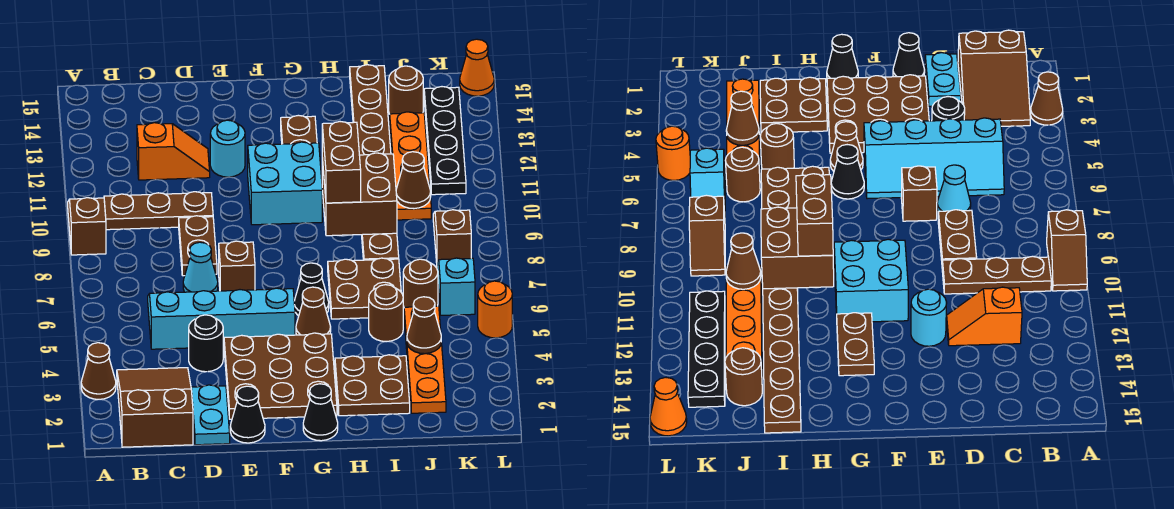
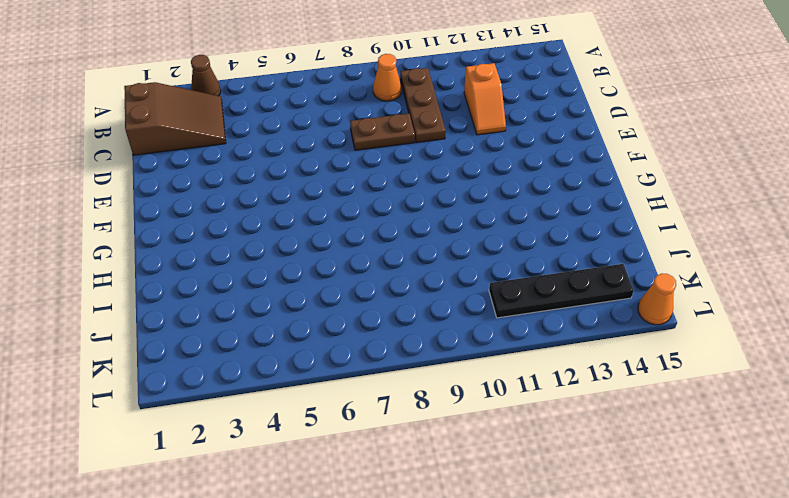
orange 1x1 cone [373,54,401,101] -> none
none -> brown 1x2 slope [68,198,106,255]
none -> cyan 2x4 slope [148,288,295,349]
none -> cyan 1x2 plate [191,385,230,445]
none -> black 1x1 round brick [189,315,223,372]

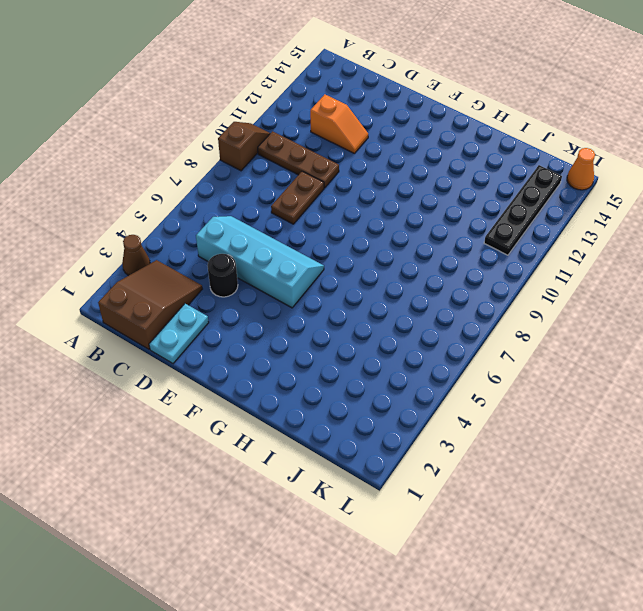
none -> cyan 1x1 cone [183,242,218,292]
none -> black 1x1 cone [230,386,265,443]
none -> brown 3x3 plate [224,333,337,419]
none -> brown 1x1 brick [219,241,255,291]

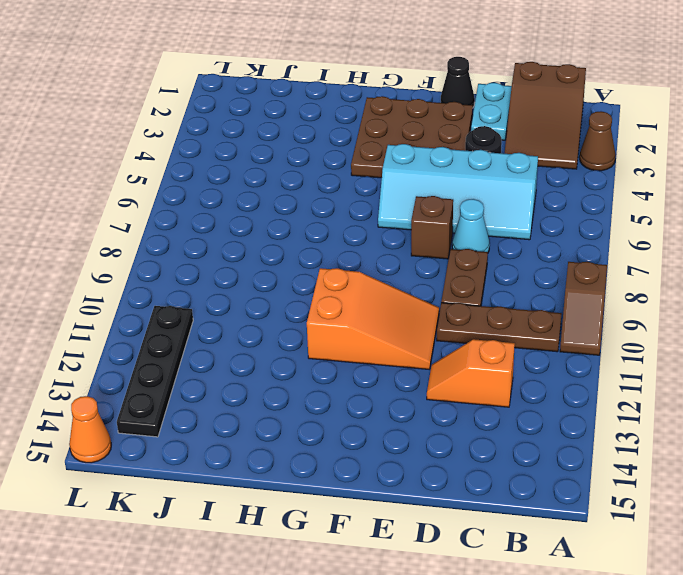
orange 2x3 slope [307,268,439,369] -> cyan 2x2 brick [248,142,322,225]
none -> cyan 1x1 round brick [210,120,245,177]
none -> black 1x1 cone [303,384,338,441]
none -> brown 1x1 cone [296,287,331,335]
none -> black 1x1 cone [294,263,329,316]

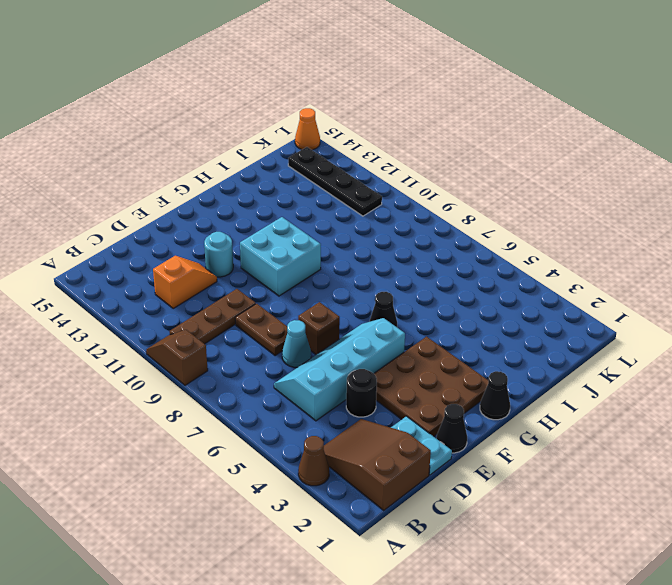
none -> brown 1x1 cone [296,287,331,335]
none -> brown 1x2 plate [281,115,317,144]
none -> brown 2x2 plate [335,355,410,416]
none -> brown 2x2 plate [328,258,401,319]

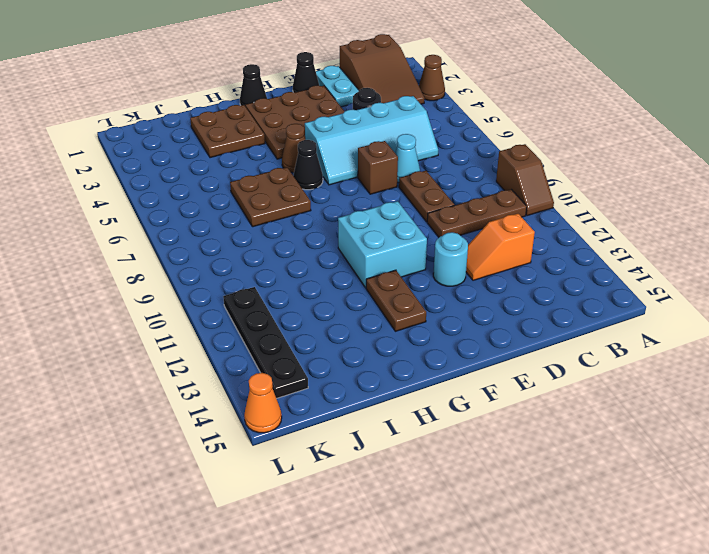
none -> brown 1x1 round brick [369,285,403,342]
none -> brown 1x8 plate [350,65,399,260]
none -> orange 1x4 plate [404,306,446,413]
none -> brown 1x1 round brick [403,259,438,308]

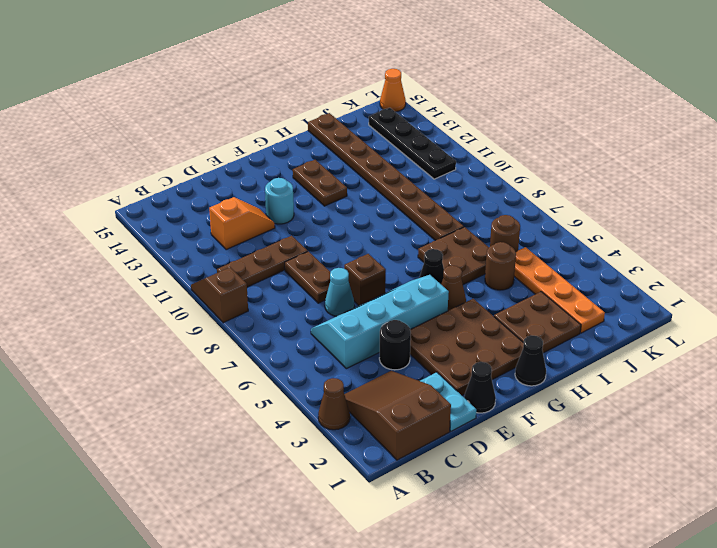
none -> cyan 2x2 brick [248,142,322,225]
none -> orange 1x4 plate [390,112,431,220]
none -> brown 1x1 round brick [389,66,423,114]
none -> cyan 1x2 slope [437,258,475,315]

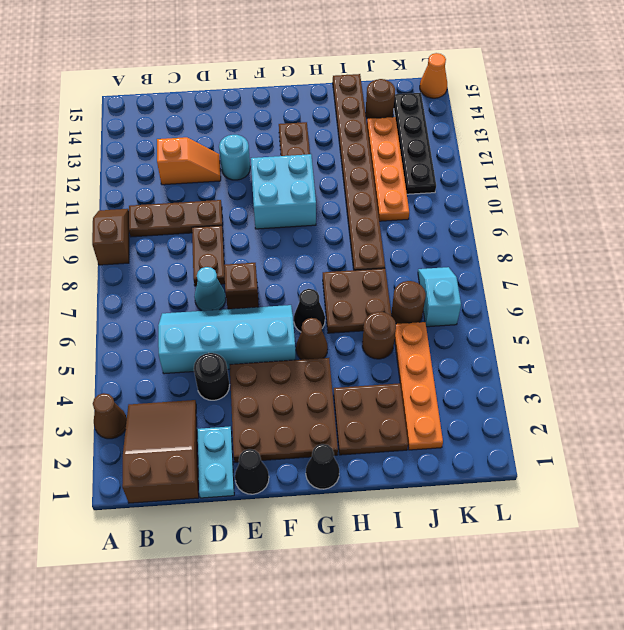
none -> brown 1x2 slope [433,210,471,263]
none -> orange 1x1 round brick [478,281,512,338]
none -> brown 2x2 brick [322,153,397,236]
none -> brown 1x1 cone [407,297,441,354]

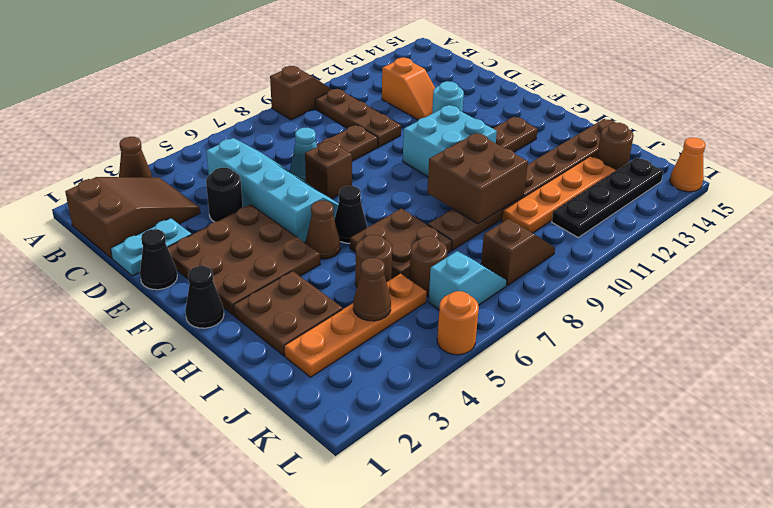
none -> brown 1x1 cone [396,152,431,209]
none -> brown 1x2 brick [322,122,361,203]

